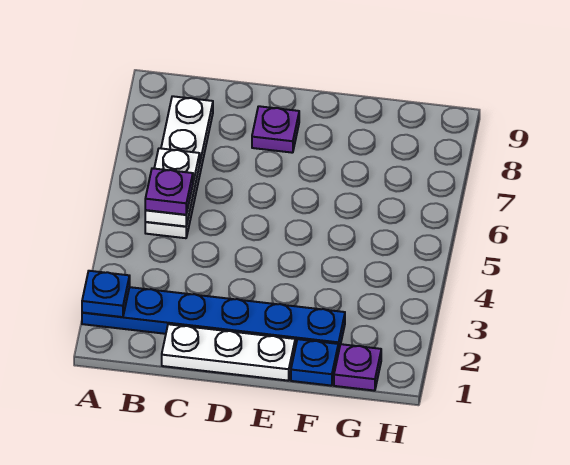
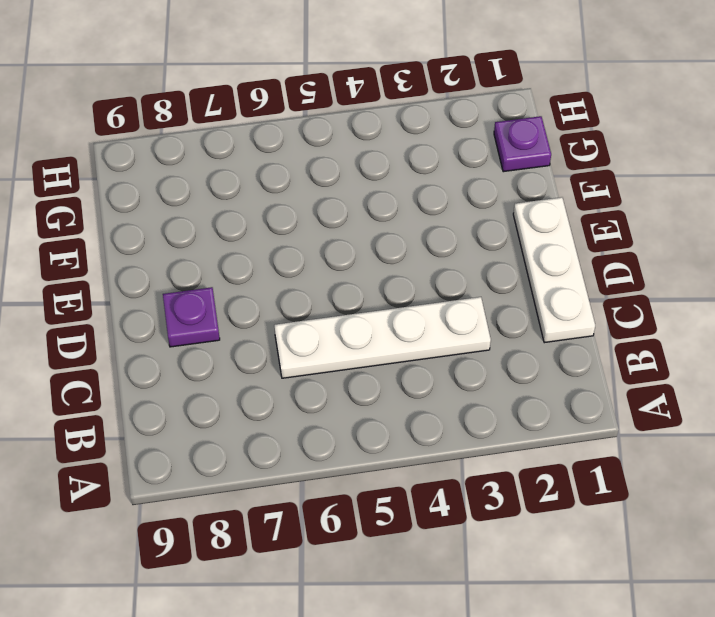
white 1x4 plate [274,297,491,378] -> white 1x4 plate moved to [145,96,213,238]
none -> blue 1x6 plate [82,287,345,353]
none -> blue 1x1 plate [291,339,338,386]

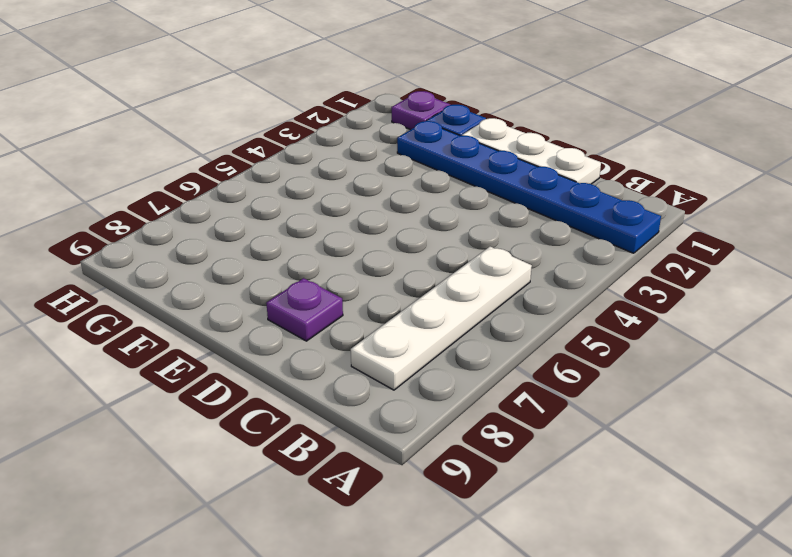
none -> blue 1x1 plate [82,271,130,317]
none -> white 1x2 plate [145,148,200,226]

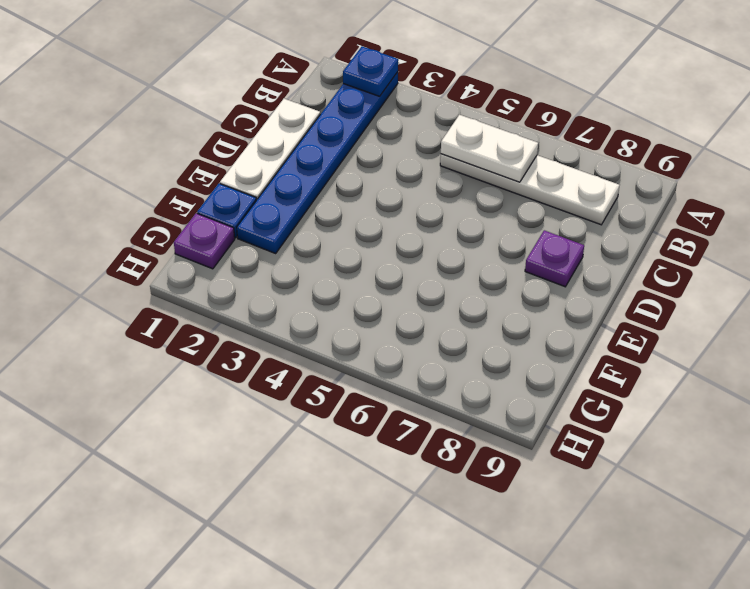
none -> purple 1x1 plate [145,168,193,215]

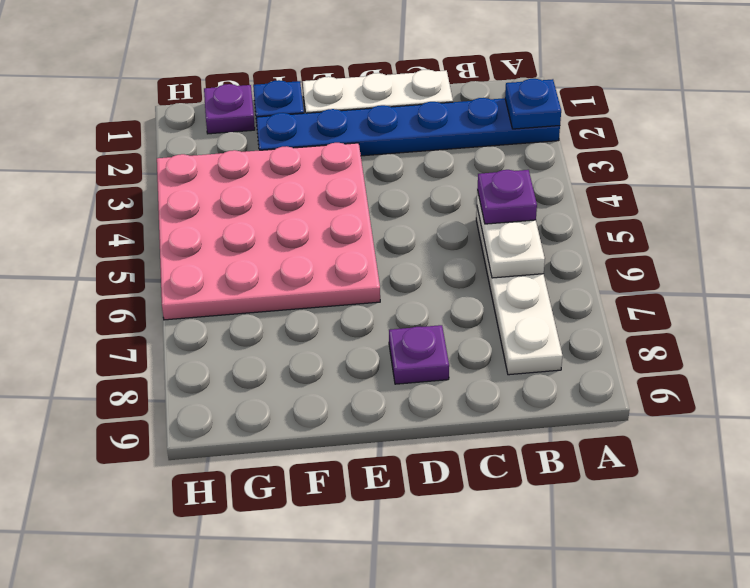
pink 4x4 plate [157,143,380,320] -> none

